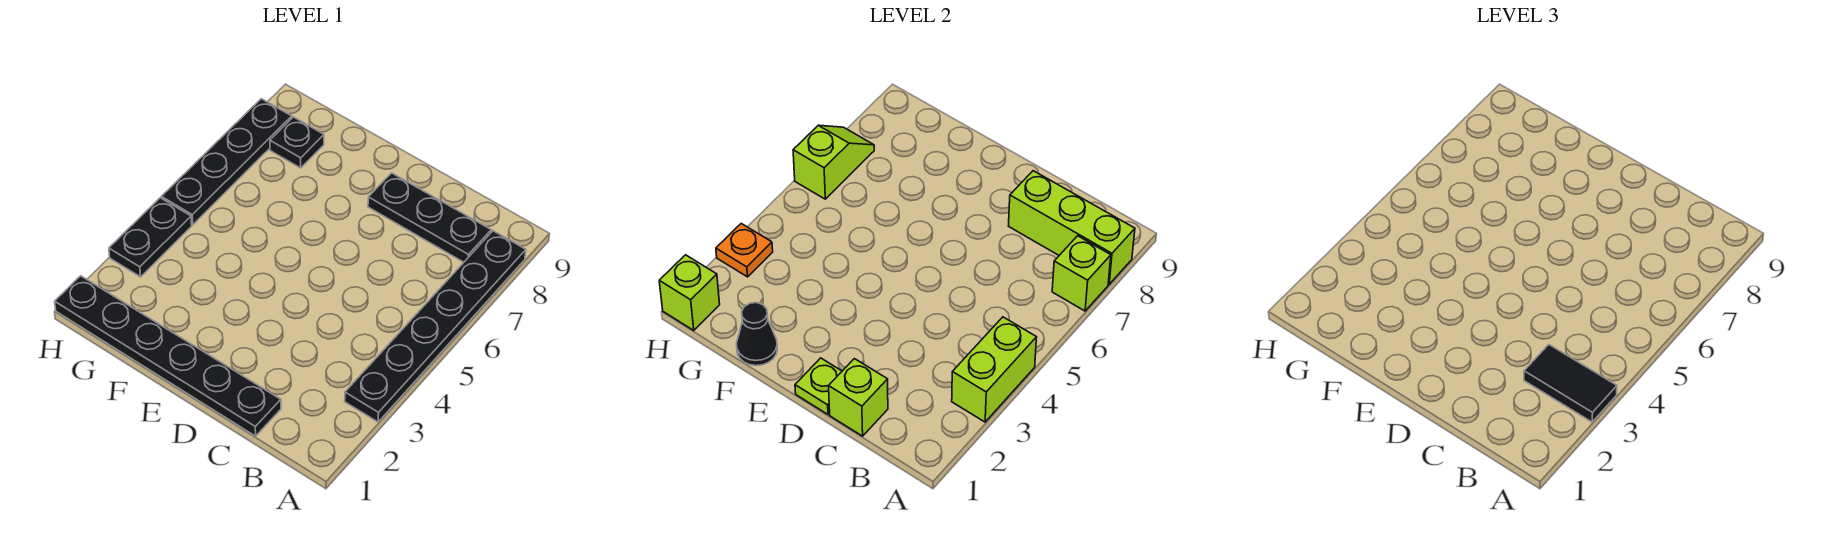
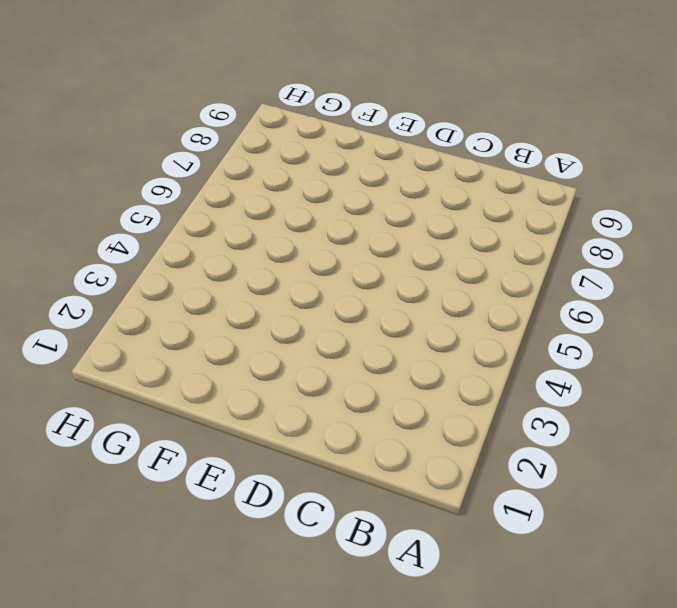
none -> black 1x6 plate [345,231,526,422]
none -> black 1x3 plate [368,173,491,262]
none -> black 1x6 plate [55,276,281,436]

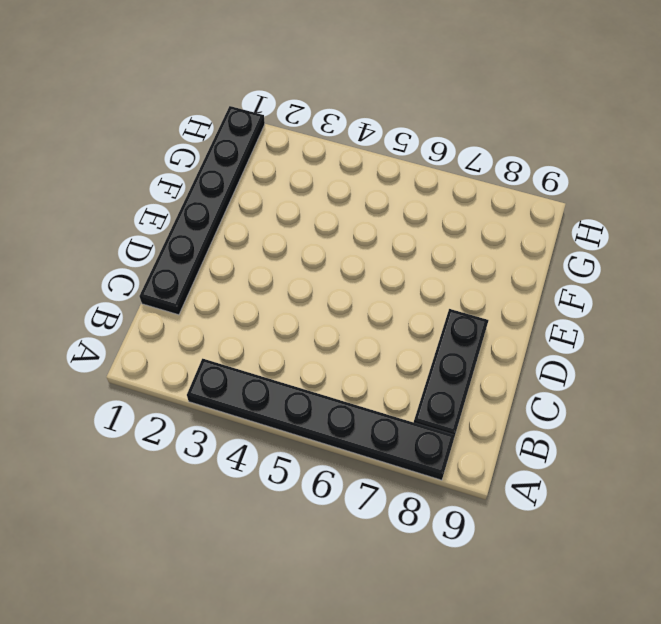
none -> black 1x1 plate [270,117,324,168]
none -> black 1x2 plate [109,198,192,277]
none -> black 1x4 plate [162,99,292,225]

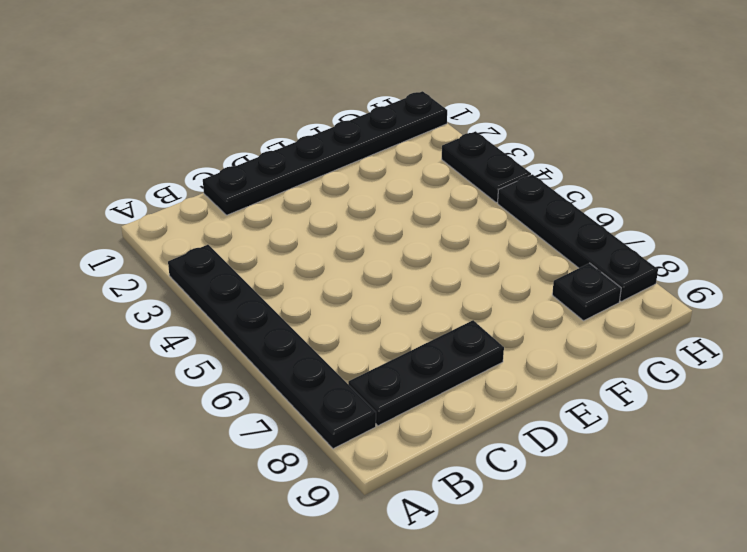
none -> lime 1x2 brick [952,317,1037,422]
none -> lime 1x1 brick [1052,236,1111,311]
none -> lime 1x3 brick [1009,171,1135,284]

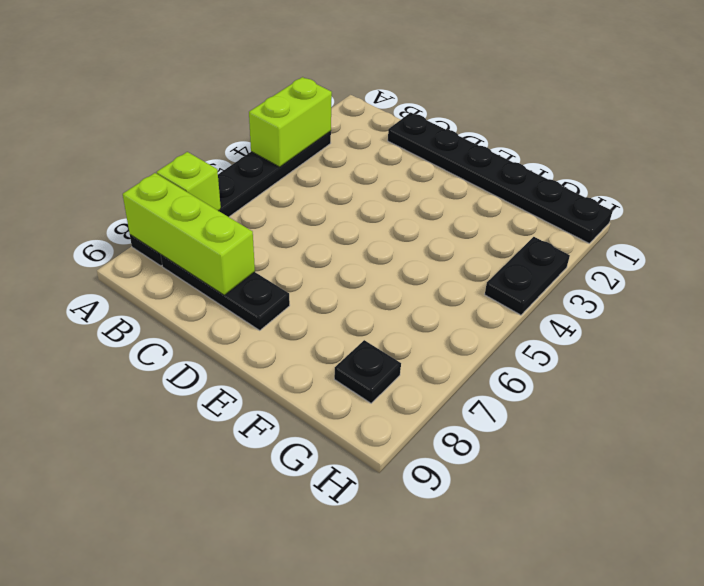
none -> black 1x4 plate [162,99,292,225]
none -> lime 1x1 brick [829,359,888,436]
none -> lime 1x1 plate [795,358,842,414]

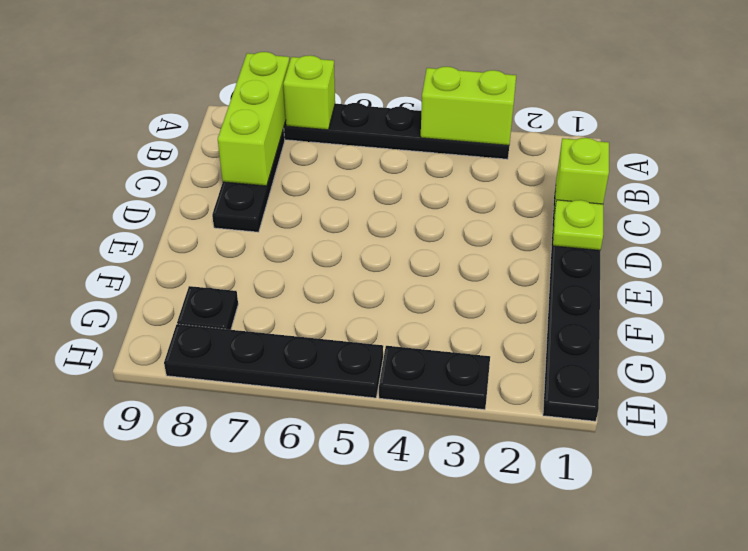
none -> black 1x1 cone [736,303,778,366]
none -> lime 1x1 brick [659,255,720,330]
none -> orange 1x1 plate [716,224,773,277]

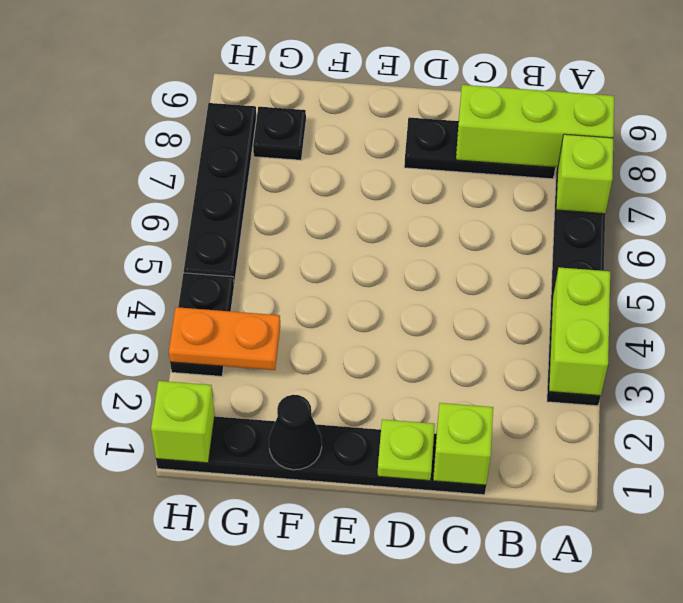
orange 1x2 plate [169,307,280,370] -> orange 1x1 plate [716,224,773,277]
none -> lime 1x2 slope [793,125,874,199]
none -> black 1x2 tile [1524,345,1617,422]

